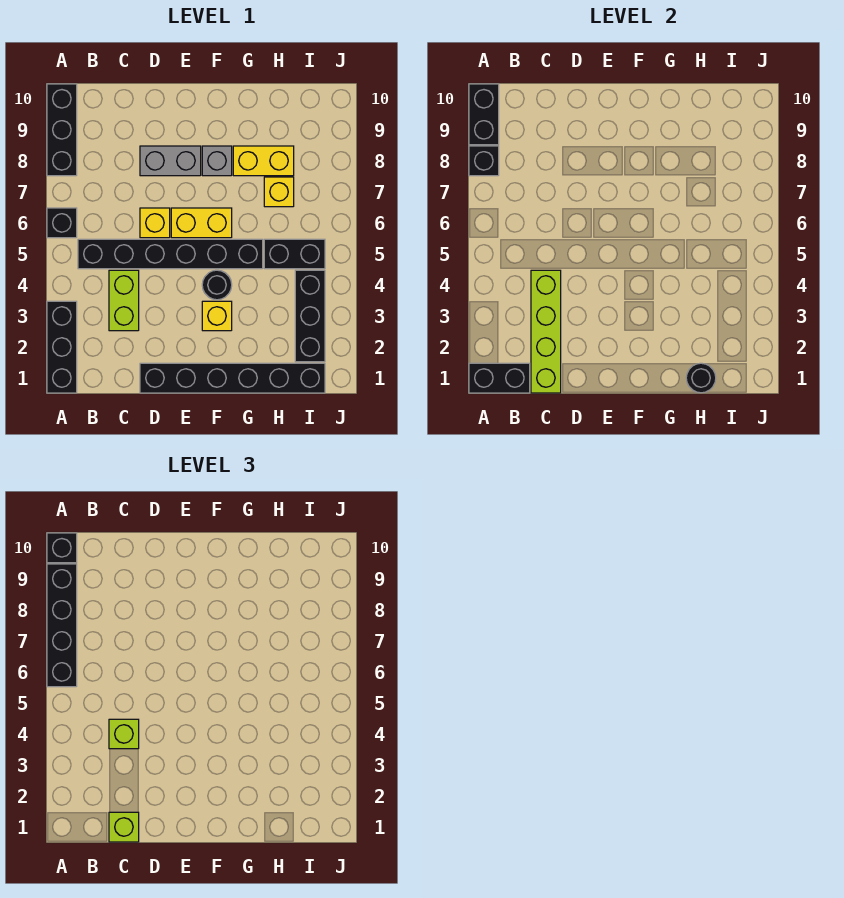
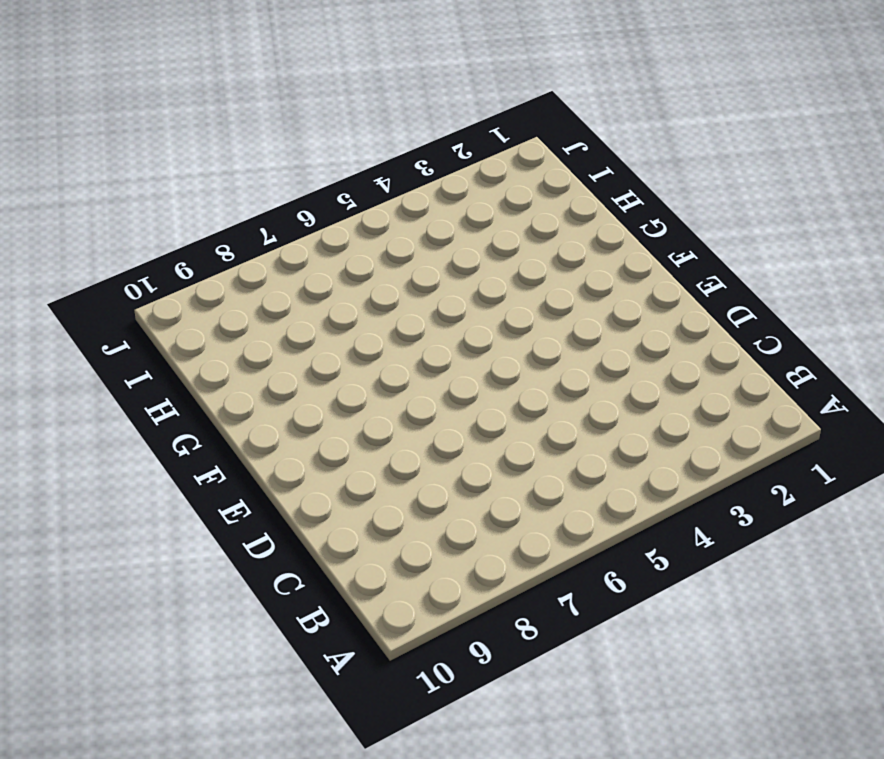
none -> black 1x3 brick [47,301,77,393]
none -> black 1x1 brick [47,208,77,238]
none -> black 1x3 brick [47,84,77,176]

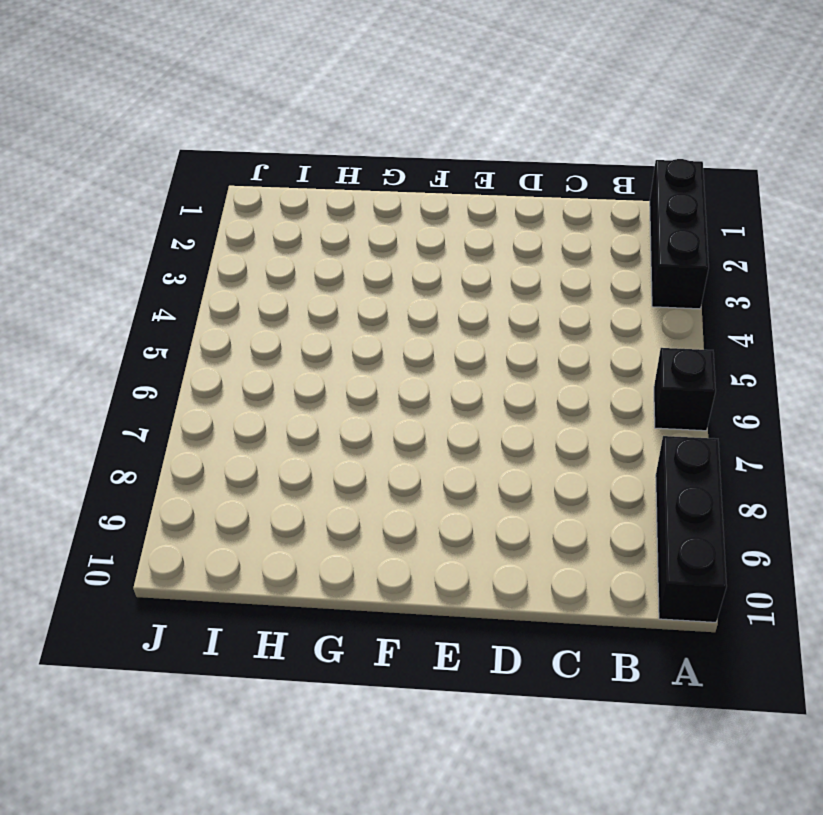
none -> black 1x6 brick [78,239,263,269]
none -> lime 1x2 brick [109,270,139,331]
none -> black 1x6 brick [140,363,325,393]

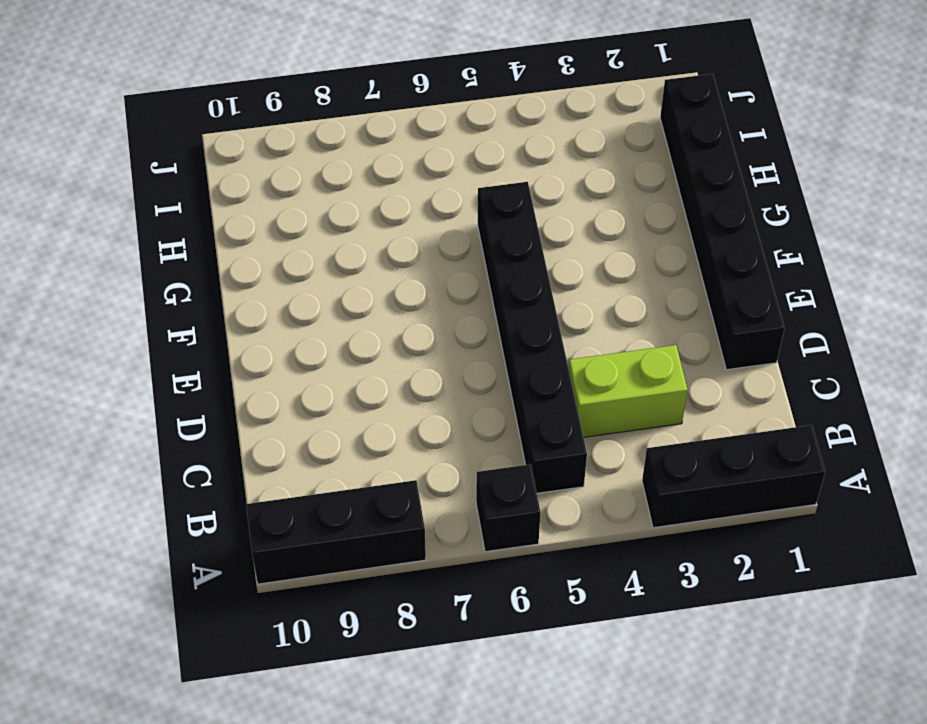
none -> yellow 1x1 brick [140,208,170,238]
none -> grey 1x2 brick [140,146,201,176]
none -> yellow 1x2 brick [171,208,232,238]

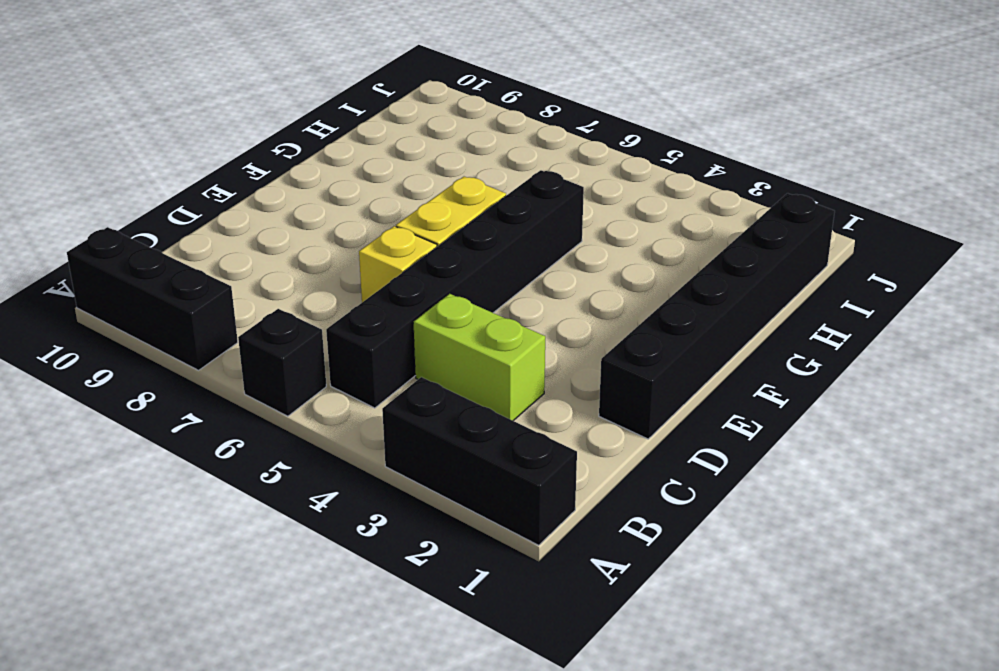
none -> grey 1x2 brick [140,146,201,176]
none -> yellow 1x1 brick [202,301,232,331]
none -> black 1x1 round brick [202,270,232,300]

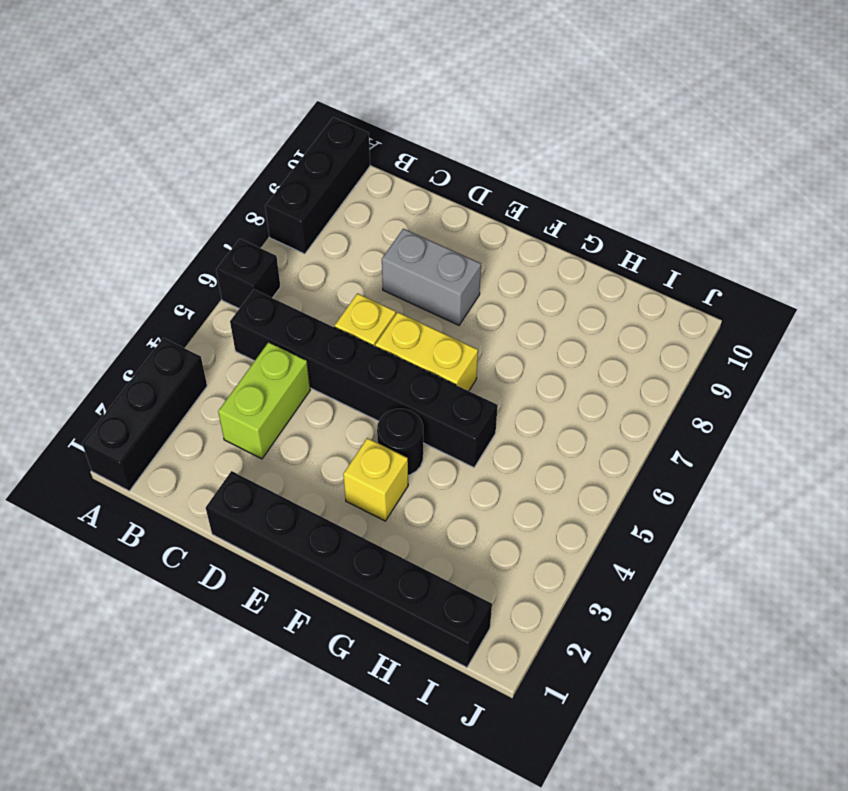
none -> grey 1x1 brick [202,146,232,176]
none -> yellow 1x2 brick [233,146,294,176]
none -> black 1x2 brick [264,239,325,269]

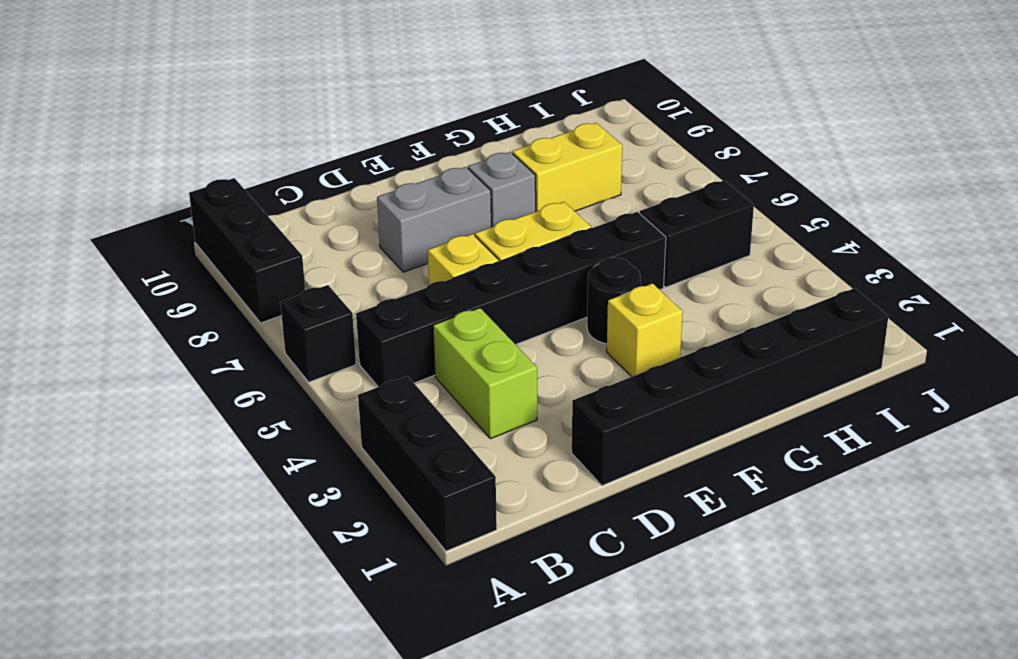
none -> yellow 1x1 brick [264,177,294,207]
none -> black 1x3 brick [295,270,325,362]
none -> black 1x2 brick [469,363,530,393]

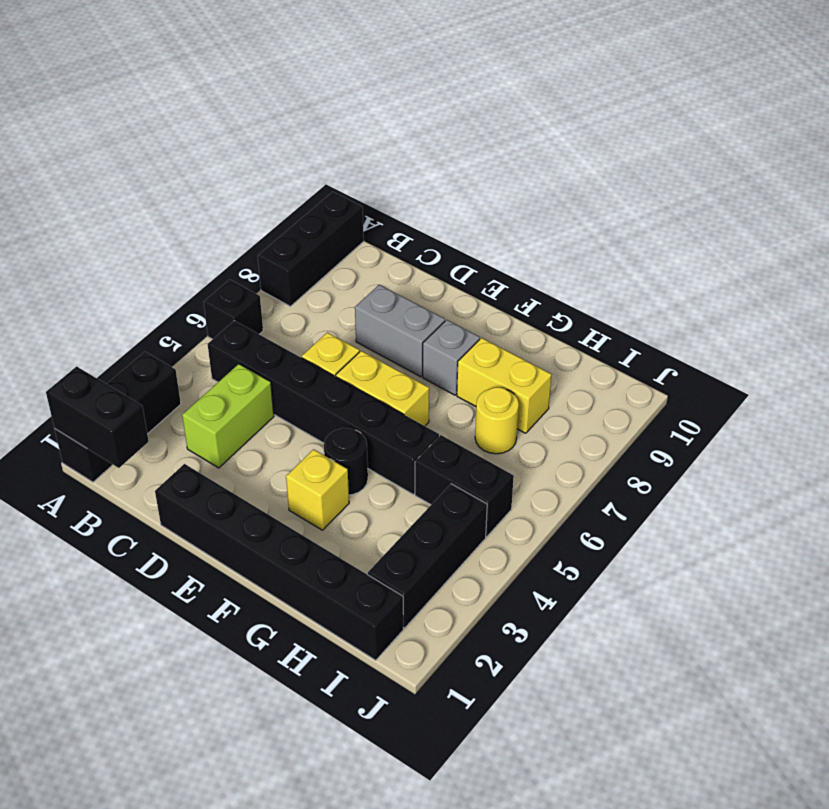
yellow 1x1 round brick [475,387,519,454] -> yellow 1x1 brick [264,177,294,207]
none -> black 1x1 brick [469,146,499,176]
none -> black 1x2 brick [469,84,499,145]
none -> lime 1x4 brick [531,270,561,393]

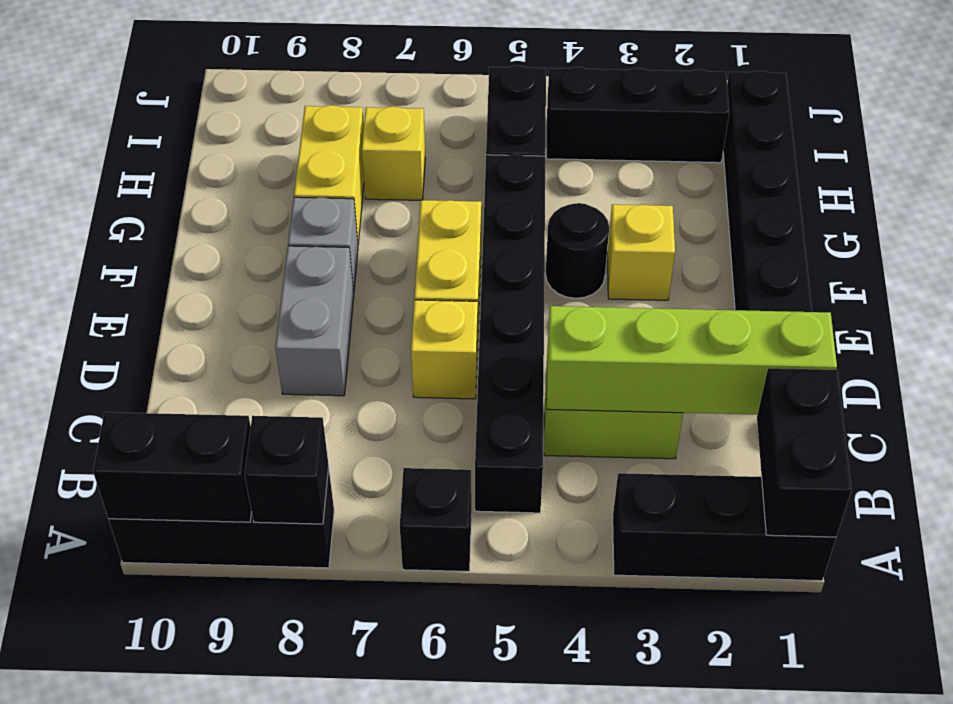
none -> black 1x1 round brick [686,363,716,393]
none -> black 1x4 brick [47,564,77,687]
none -> black 1x1 brick [47,533,77,563]

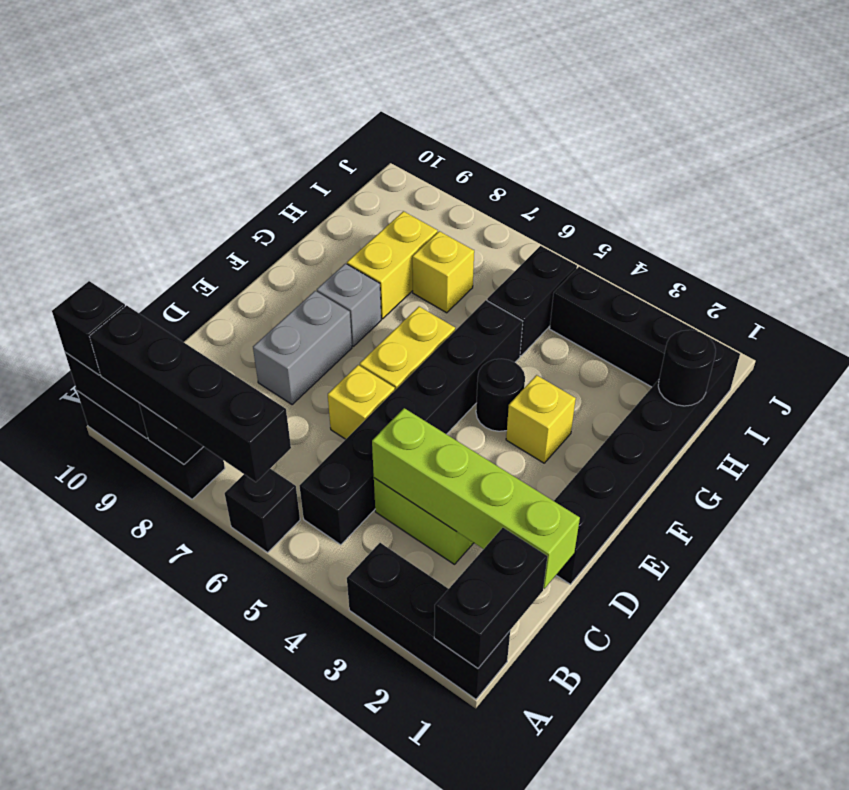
none -> lime 1x1 brick [109,812,139,842]
none -> lime 1x1 brick [109,719,139,749]

